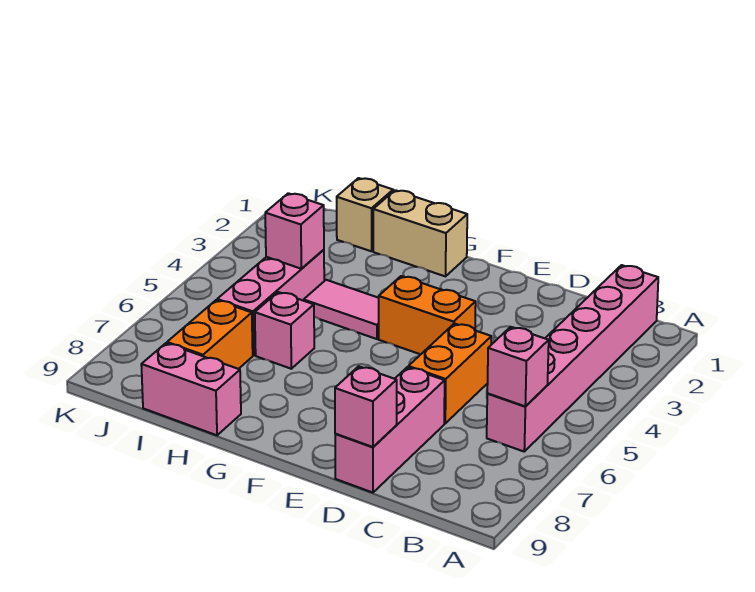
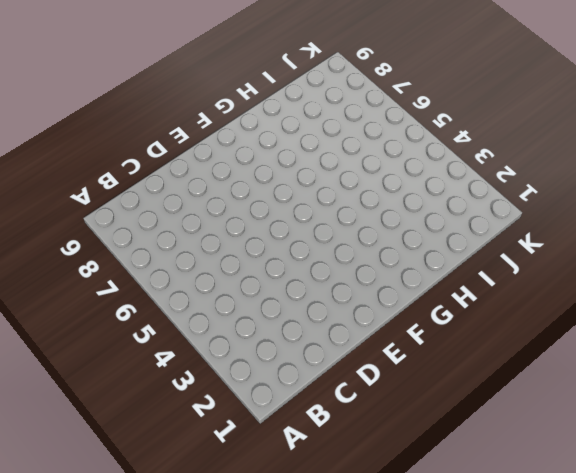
none -> pink 1x6 brick [487,265,658,451]
none -> orange 1x2 brick [408,323,491,423]
none -> pink 1x3 brick [335,367,445,493]

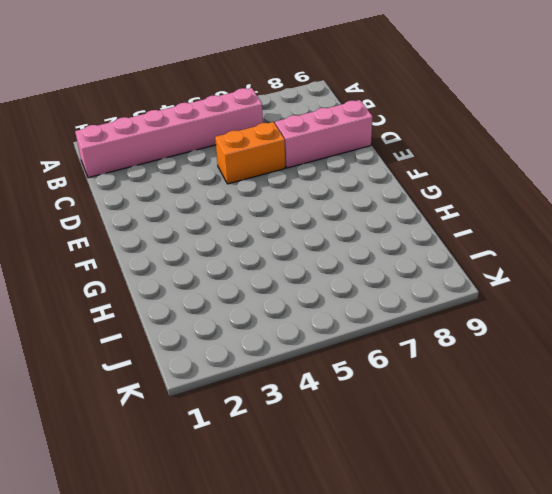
none -> orange 1x2 brick [379,276,476,354]
none -> tan 1x2 brick [373,190,467,276]
none -> pink 1x2 tile [304,280,379,339]

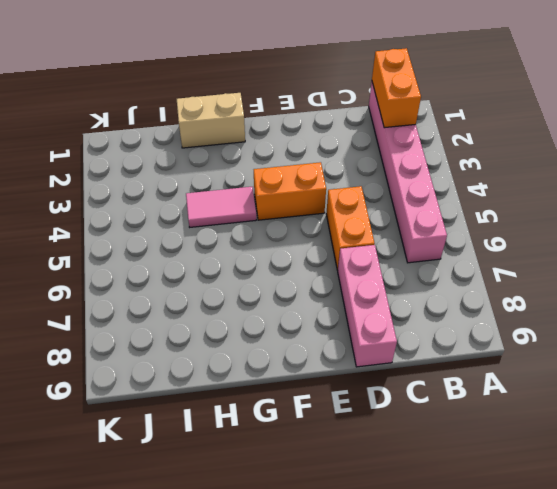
orange 1x2 brick [372,48,421,128] -> orange 1x2 brick moved to [167,300,253,369]
none -> pink 1x1 brick [255,292,314,369]
none -> pink 1x2 brick [141,343,241,435]
none -> tan 1x1 brick [337,178,393,251]

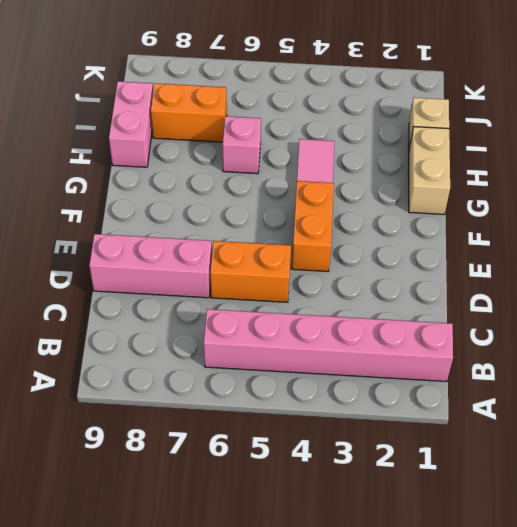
none -> pink 1x3 brick [217,250,324,355]
none -> pink 1x1 brick [487,327,549,406]
none -> pink 1x1 brick [335,366,397,447]

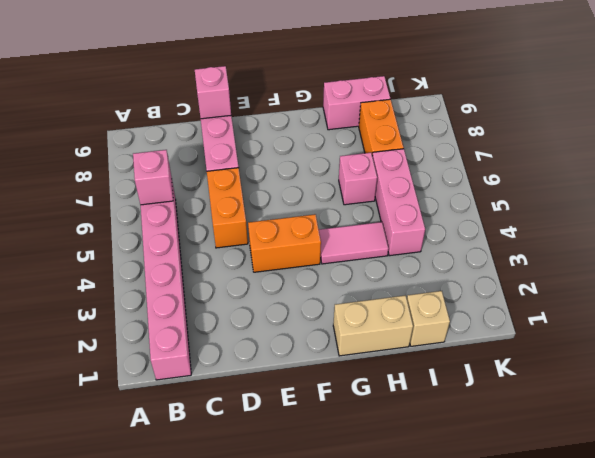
none -> pink 1x1 brick [265,193,324,269]

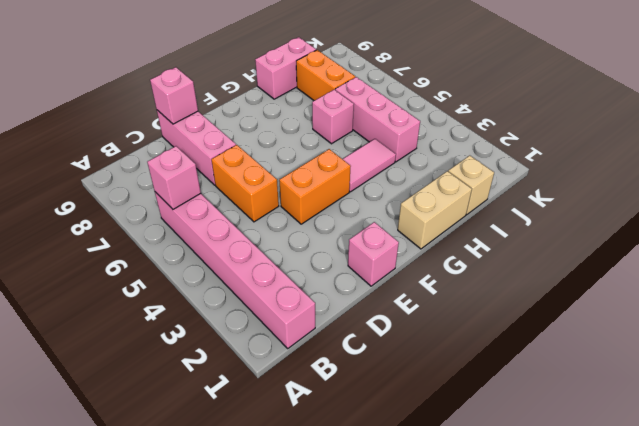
pink 1x1 brick [348,222,399,286] -> pink 1x1 brick moved to [265,193,324,269]

